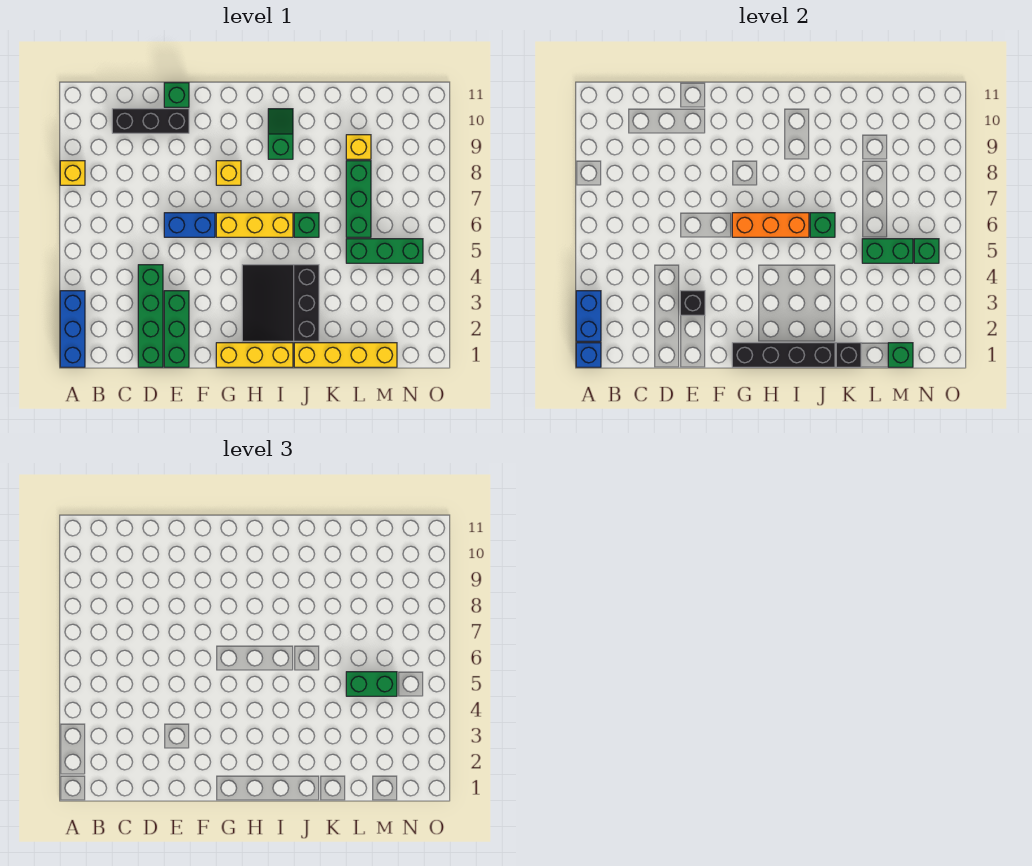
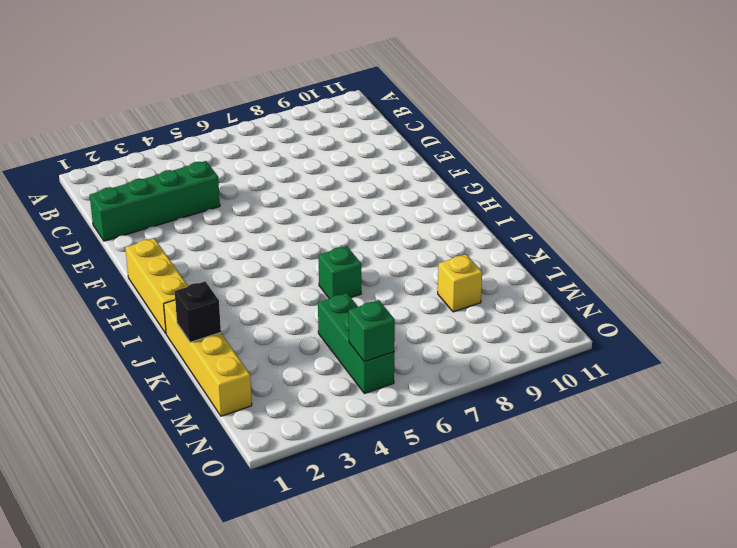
none -> blue 1x3 brick [60,291,85,367]
none -> yellow 1x1 brick [60,161,85,185]
none -> black 1x3 brick [112,109,189,133]

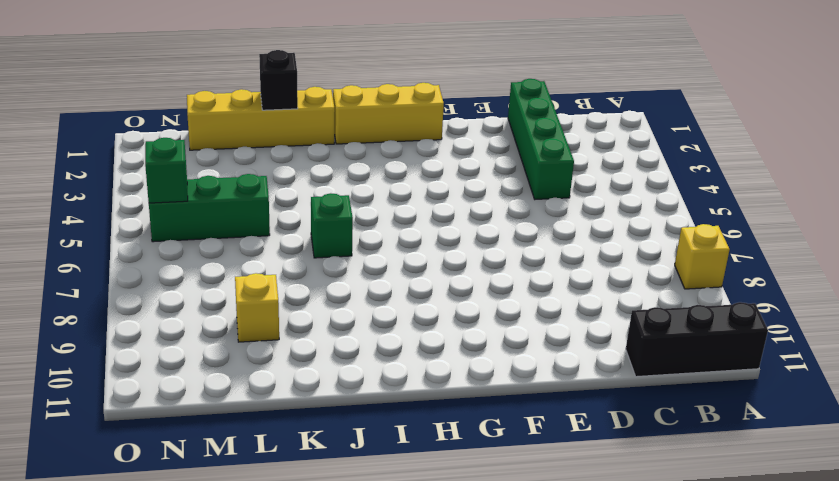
black 1x3 brick [626,302,768,377] -> black 1x3 brick moved to [112,109,189,133]
none -> blue 1x3 brick [60,291,85,367]
none -> green 1x3 brick [164,291,189,367]
none -> blue 1x2 brick [164,213,215,237]

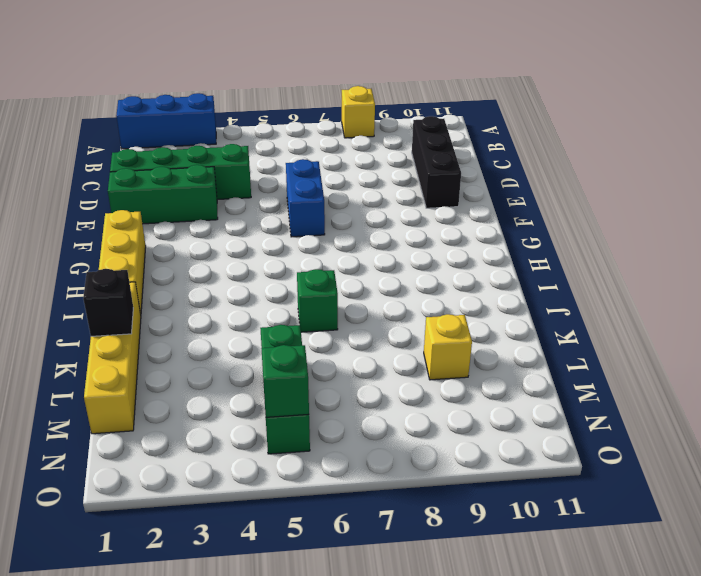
none -> green 1x1 brick [164,83,189,107]
none -> yellow 1x3 brick [216,213,293,237]
none -> yellow 1x1 brick [216,161,241,185]

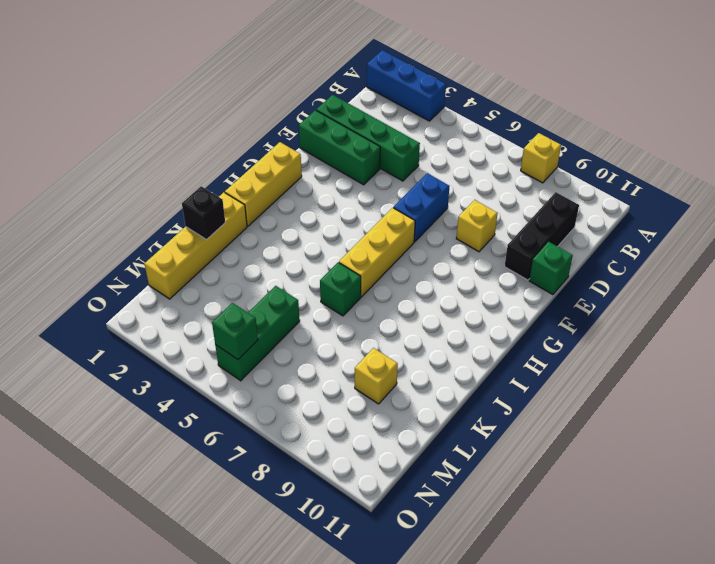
yellow 1x1 brick [456,200,498,252] -> yellow 1x1 brick moved to [216,161,241,185]
none -> black 3x3 slope [242,265,319,341]
none -> green 1x2 slope [268,109,293,159]
none -> green 1x3 brick [346,161,371,237]

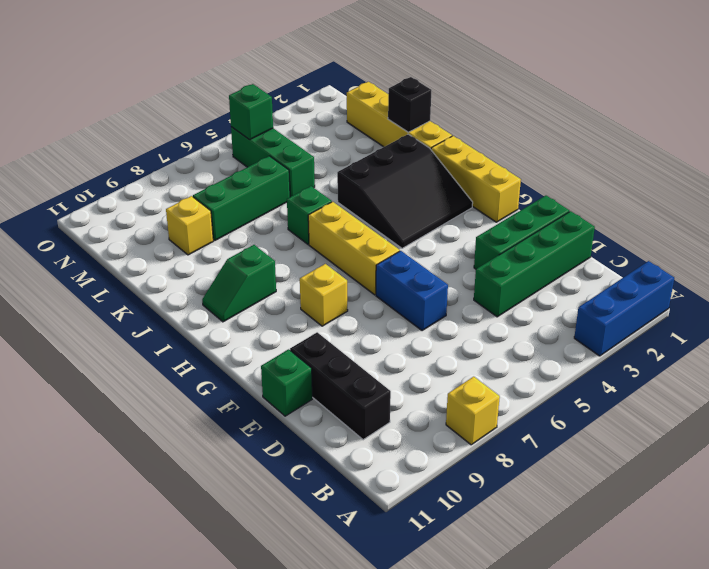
none -> blue 1x1 brick [576,343,601,367]
none -> blue 1x2 brick [576,291,601,341]
none -> black 1x1 brick [680,291,705,315]

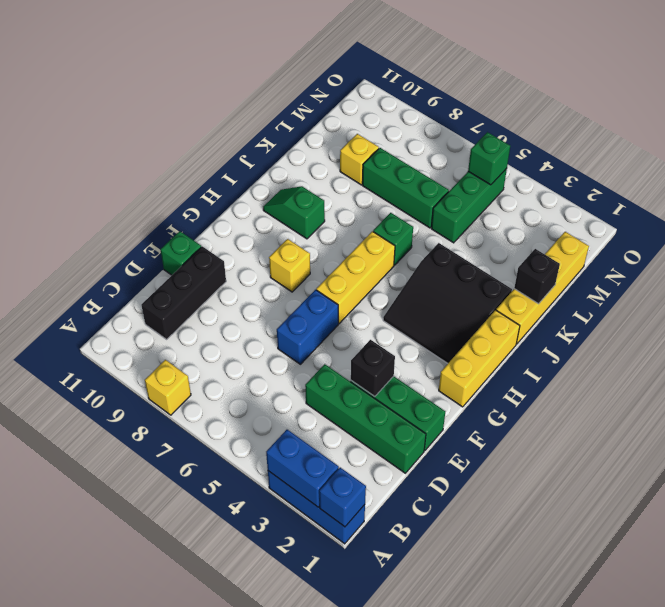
none -> black 1x4 brick [732,343,835,367]
none -> orange 1x3 brick [732,213,809,237]
none -> green 1x1 brick [810,213,835,237]

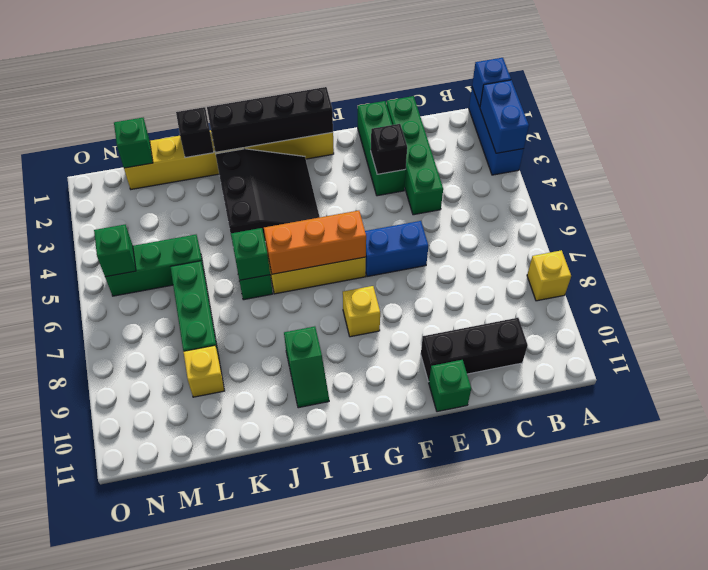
none -> green 1x2 brick [862,239,913,263]
none -> green 1x2 brick [346,672,397,696]

